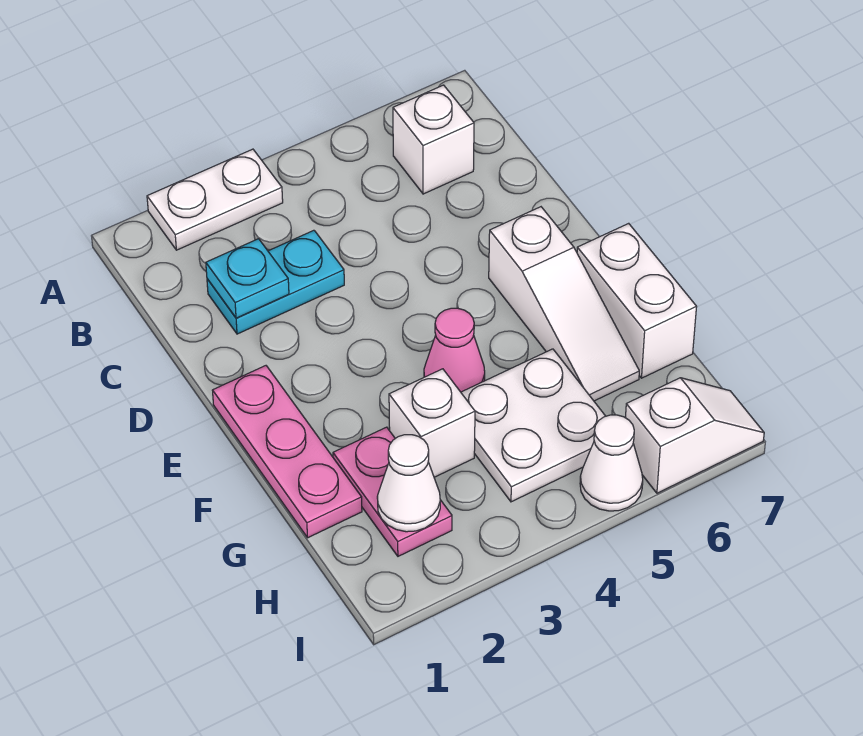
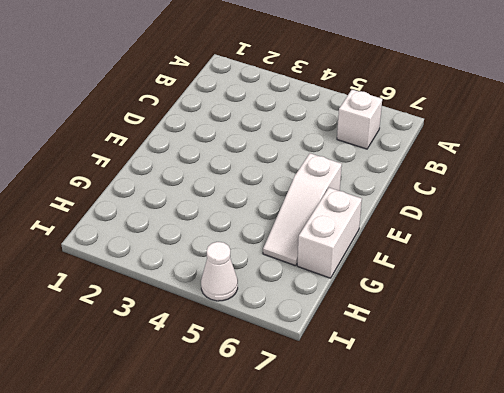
none -> white 1x2 plate [147,149,283,250]
none -> cyan 1x2 plate [207,230,344,334]
none -> pink 1x3 plate [212,366,362,538]

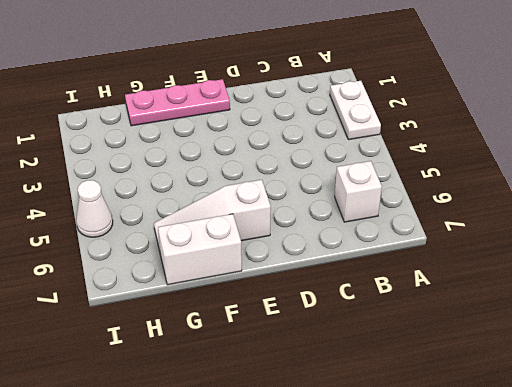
none -> cyan 1x2 plate [207,230,344,334]
none -> pink 1x1 cone [424,308,485,392]
none -> pink 1x2 plate [333,427,452,556]

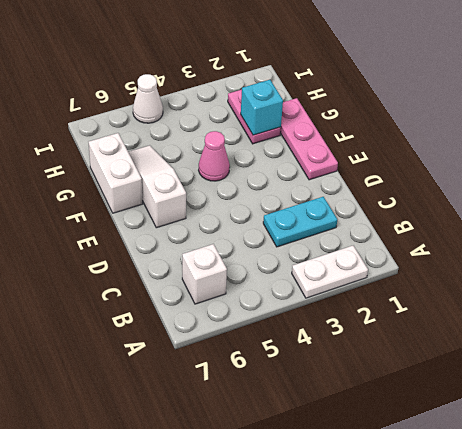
cyan 1x1 brick [241,80,283,135] -> none
none -> white 1x1 brick [389,369,475,477]
none -> white 2x2 plate [461,349,605,502]
none -> white 1x2 slope [625,378,764,493]

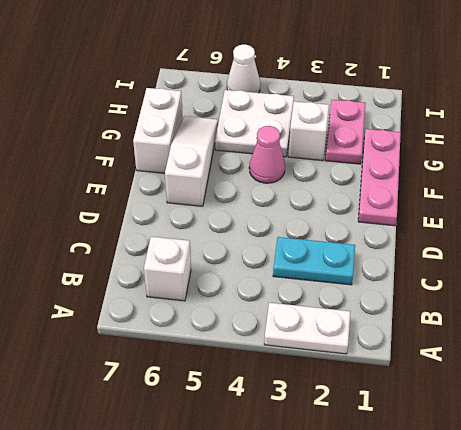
none -> white 1x2 slope [625,378,764,493]
none -> cyan 1x1 plate [206,239,289,318]
none -> white 1x1 cone [377,435,440,532]

